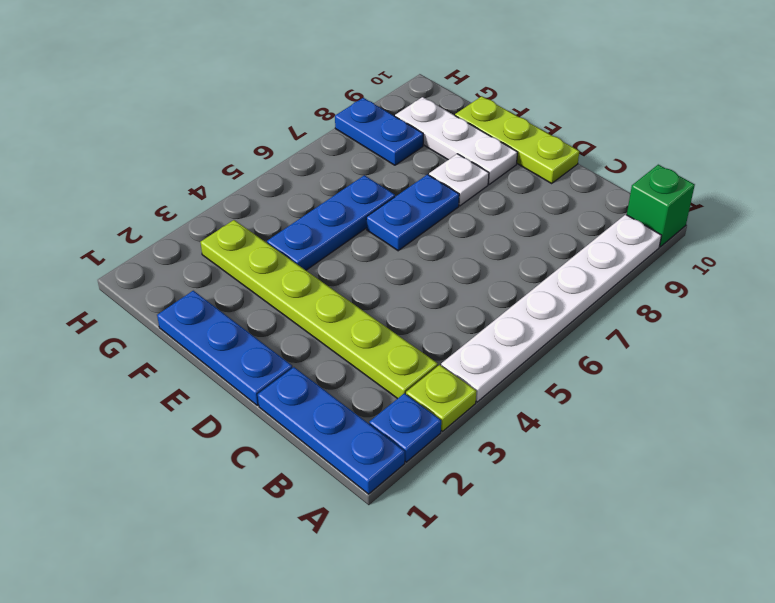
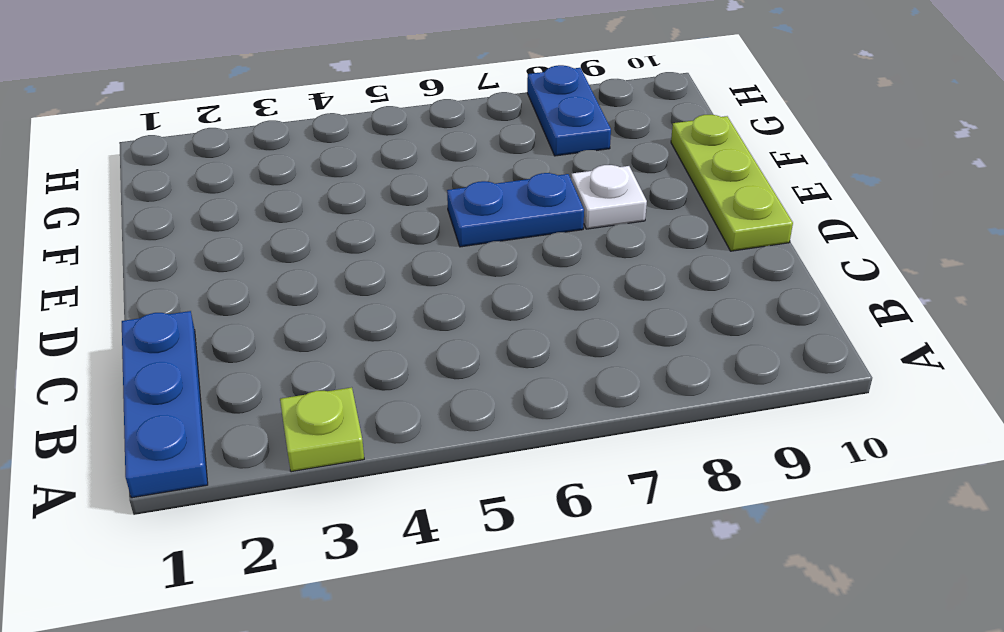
none -> blue 1x1 plate [369,393,441,462]
none -> white 1x6 plate [441,214,661,402]
none -> green 1x1 brick [627,165,695,247]

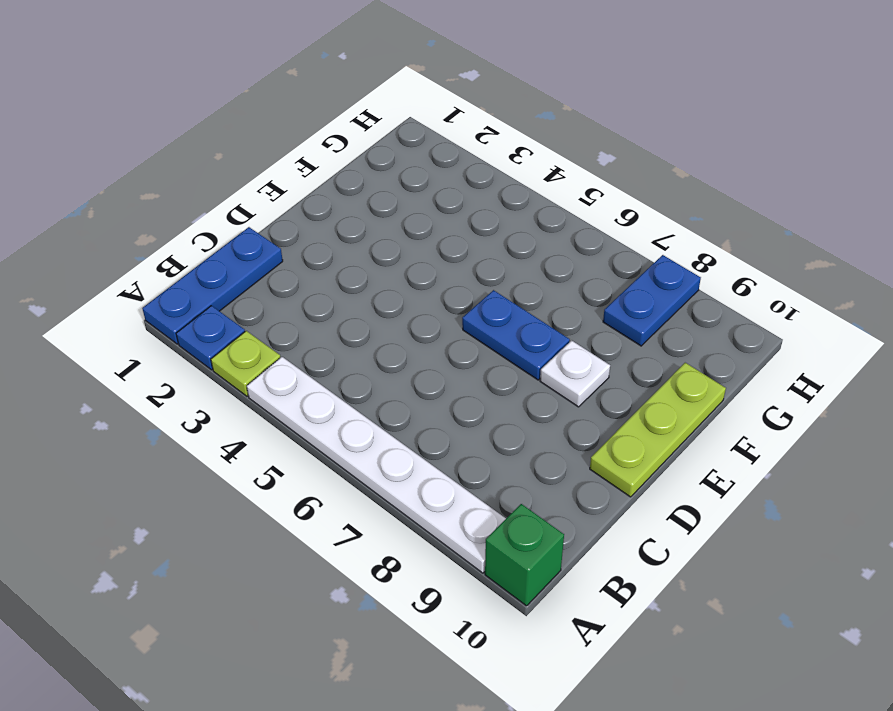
none -> lime 1x6 plate [200,220,438,399]
none -> blue 1x3 plate [157,291,292,405]
none -> white 1x3 plate [395,97,518,184]

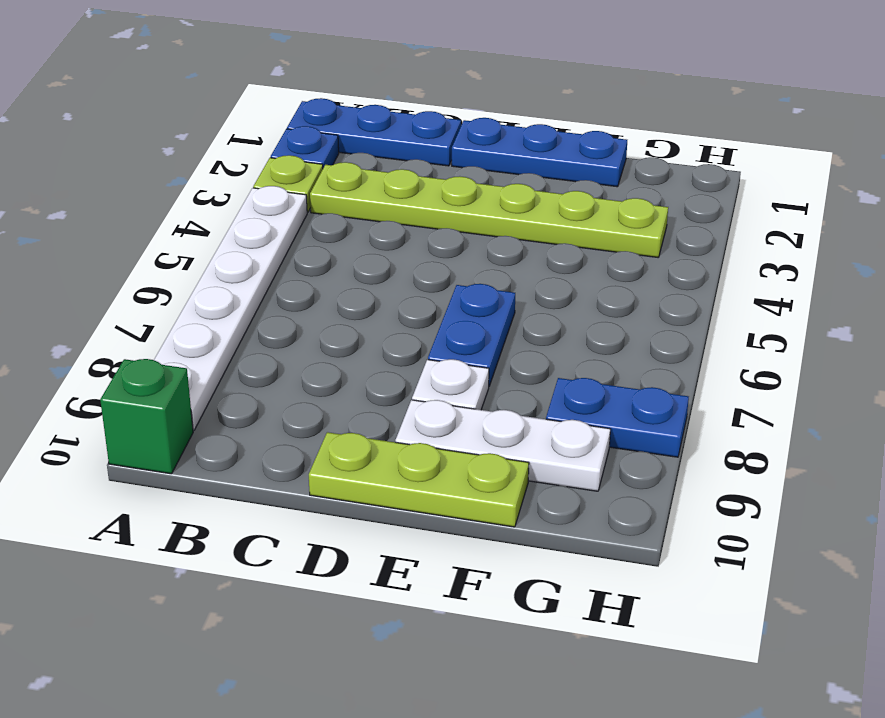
none -> blue 1x3 plate [267,175,395,270]

